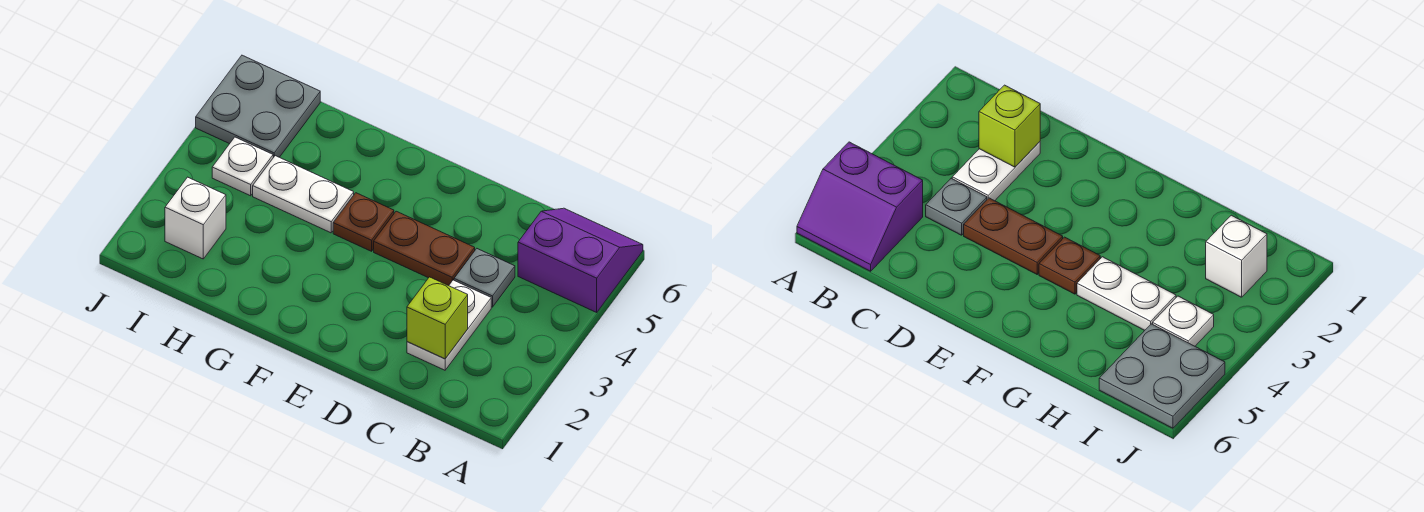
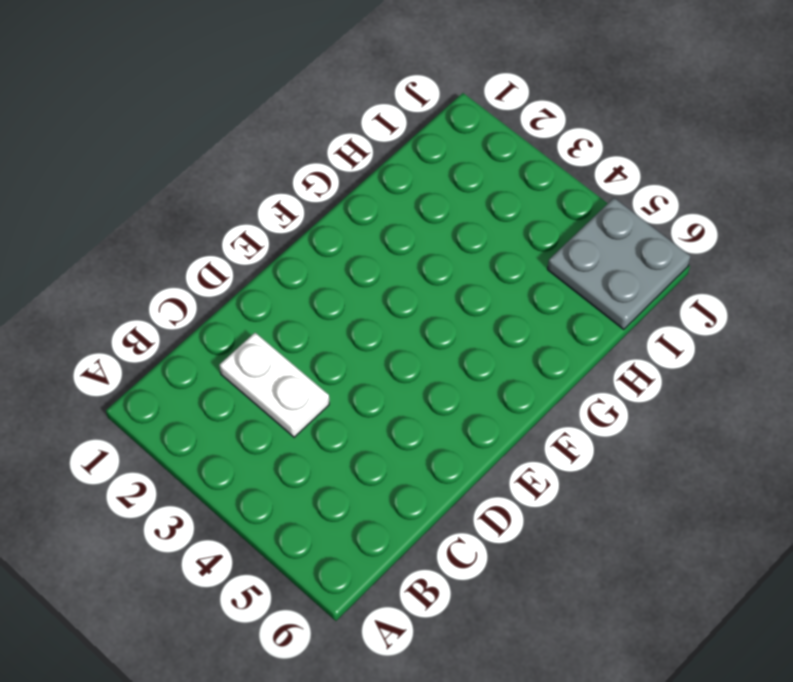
none -> purple 2x2 slope [518,208,643,312]
none -> grey 1x1 plate [454,249,515,307]

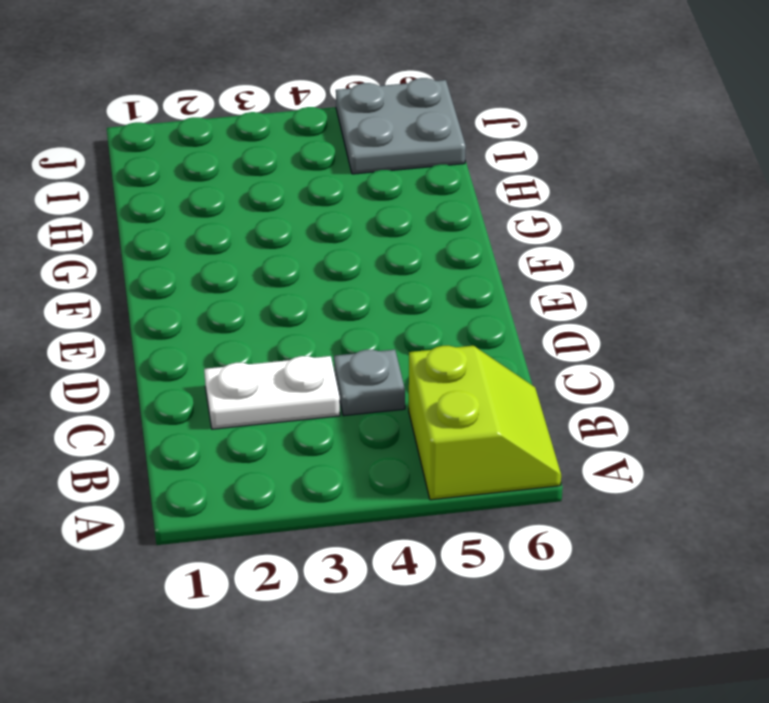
lime 2x2 slope [409,346,561,500] -> purple 2x2 slope [518,208,643,312]
none -> brown 1x2 plate [374,211,475,286]
none -> brown 1x1 plate [333,193,394,251]

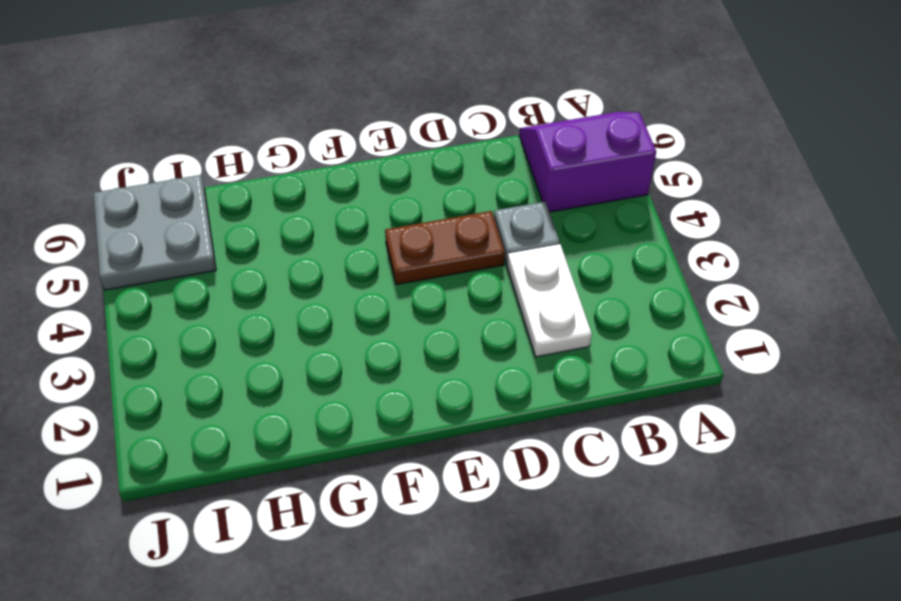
none -> brown 1x1 plate [333,193,394,251]
none -> white 1x2 plate [253,156,354,233]

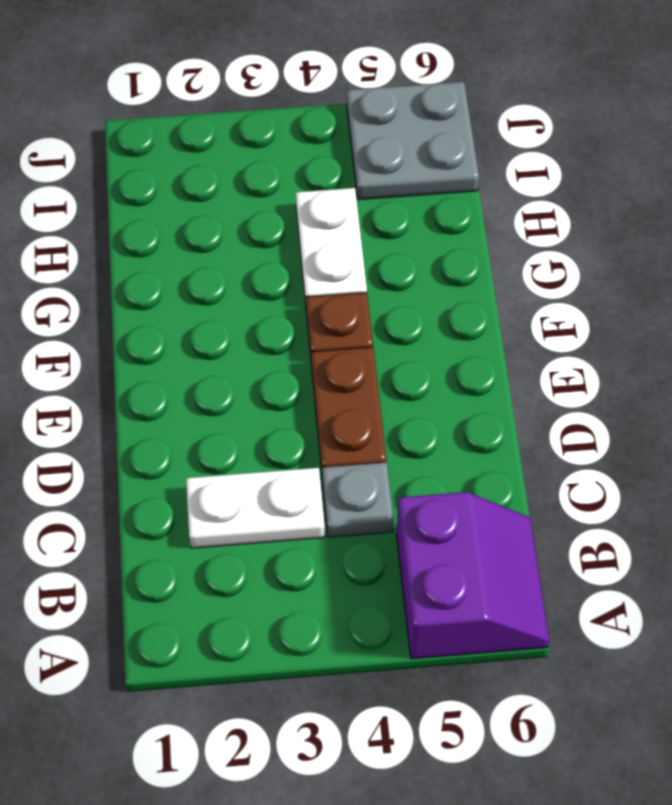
none -> white 1x1 brick [165,177,226,259]
none -> white 1x1 plate [212,137,273,196]

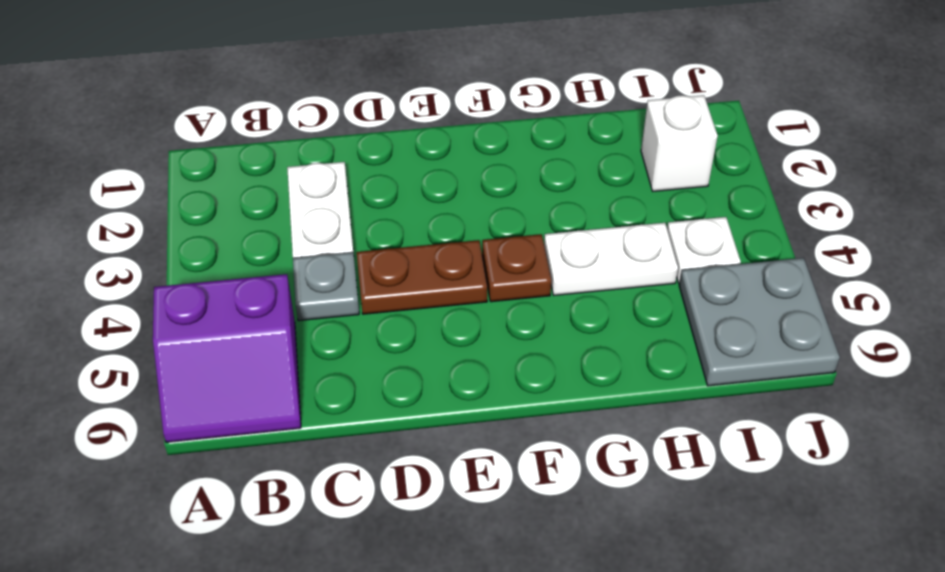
none -> lime 1x1 brick [407,277,468,359]

